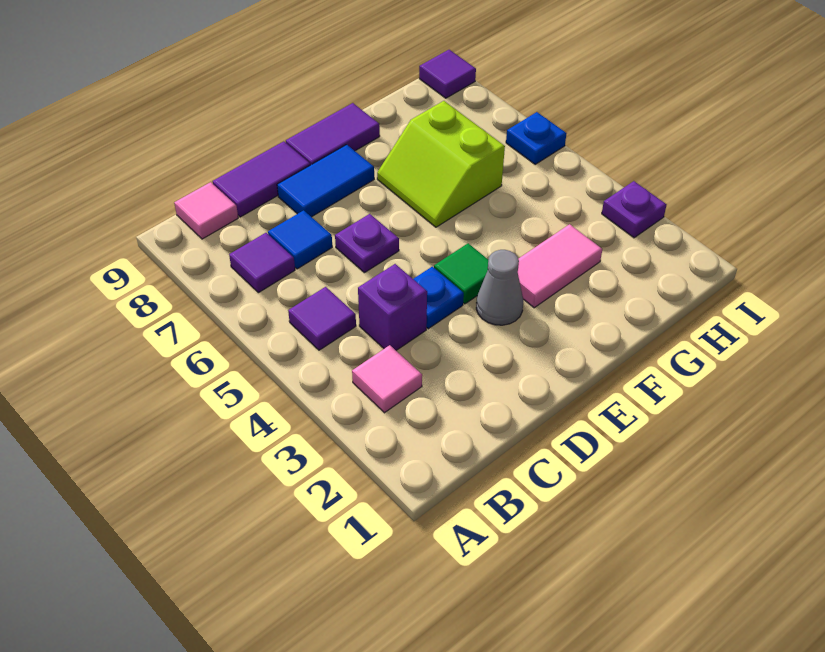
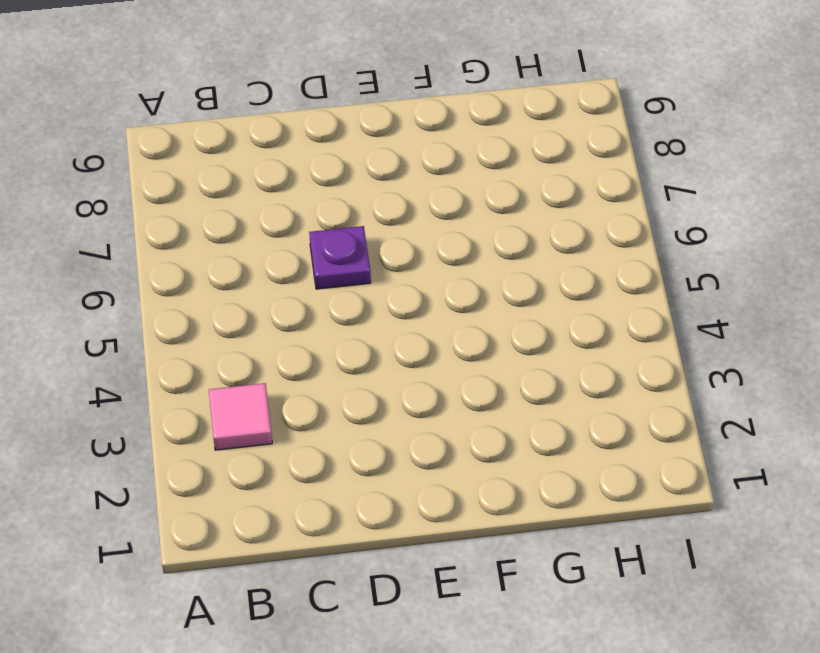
none -> purple 1x1 tile [288,287,356,350]
none -> purple 1x1 tile [229,233,295,293]
none -> pink 1x1 tile [174,182,238,239]

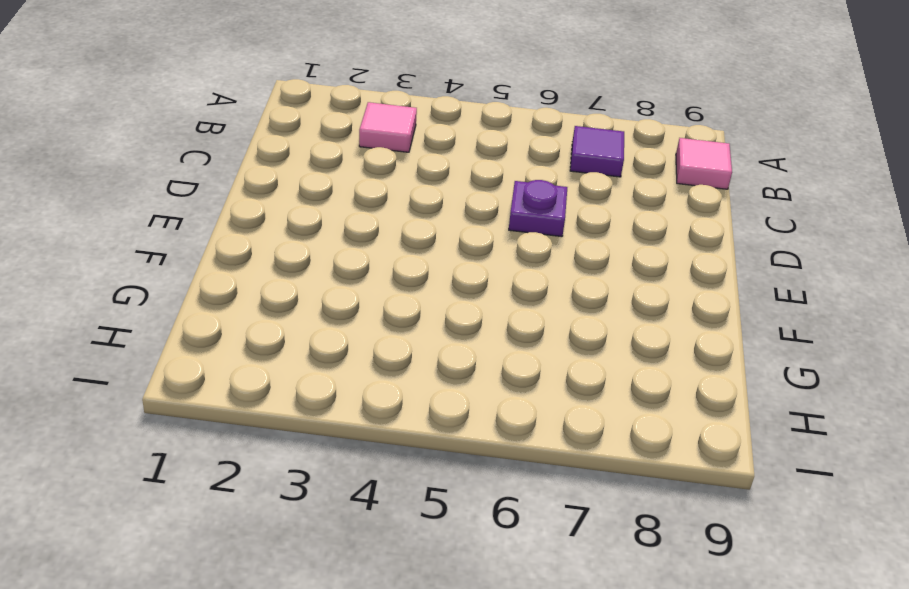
none -> purple 1x1 tile [288,287,356,350]
none -> purple 1x1 brick [358,264,427,350]
none -> blue 1x1 tile [268,210,332,269]

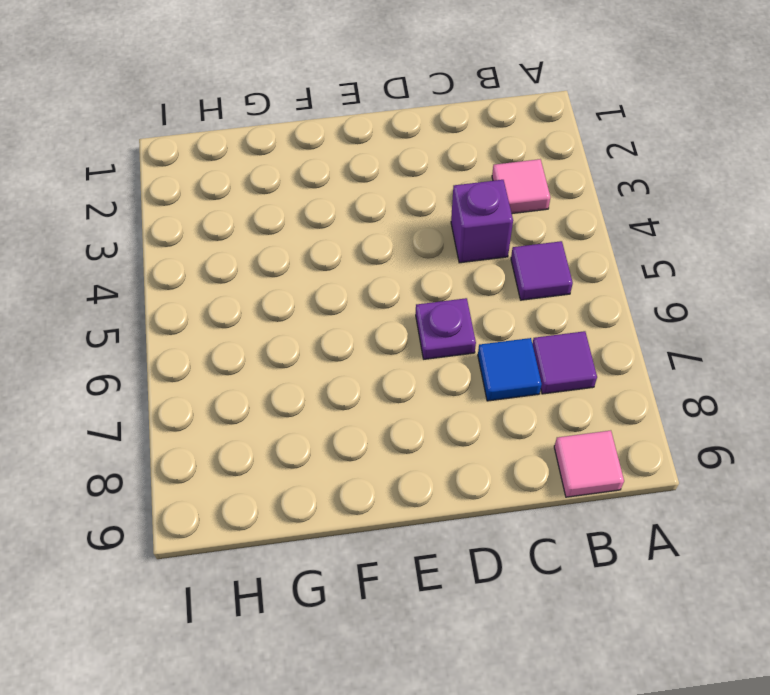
none -> purple 1x2 tile [213,141,310,217]
none -> blue 1x1 plate [414,267,464,329]
none -> blue 1x2 tile [277,145,374,217]

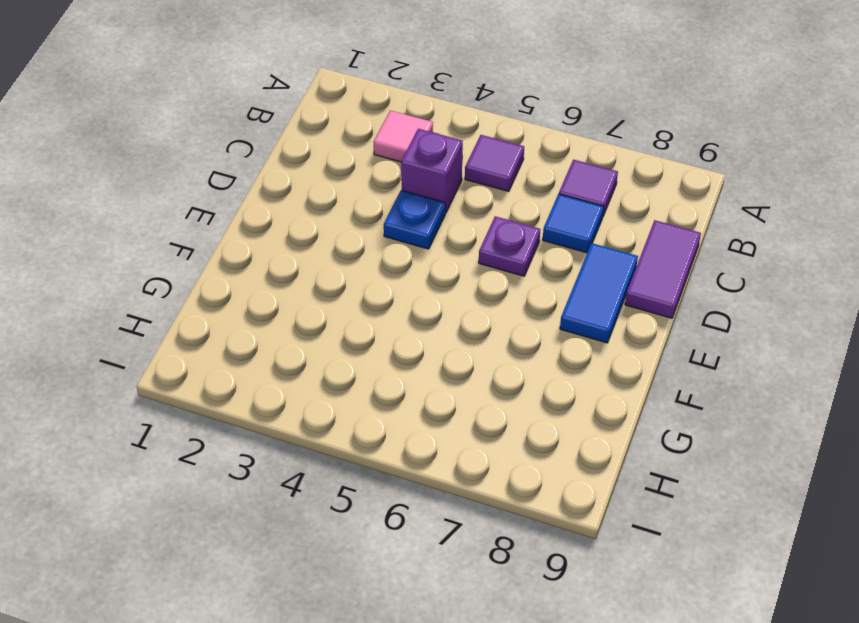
none -> pink 1x1 tile [174,182,238,239]
none -> grey 1x1 cone [476,250,523,325]
none -> green 1x1 tile [434,243,488,304]

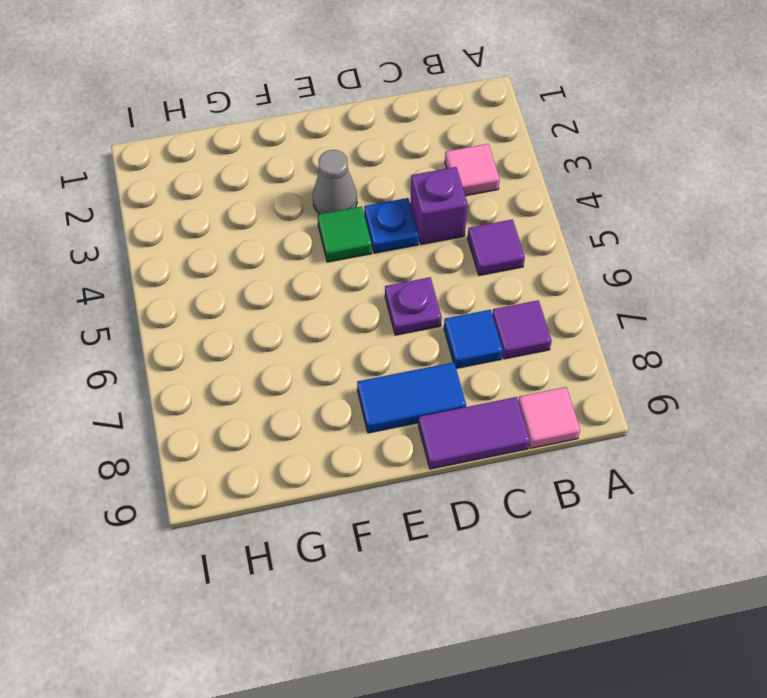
none -> purple 1x2 tile [286,103,380,165]
none -> pink 1x2 tile [518,224,602,308]
none -> lime 2x2 slope [377,101,505,227]

